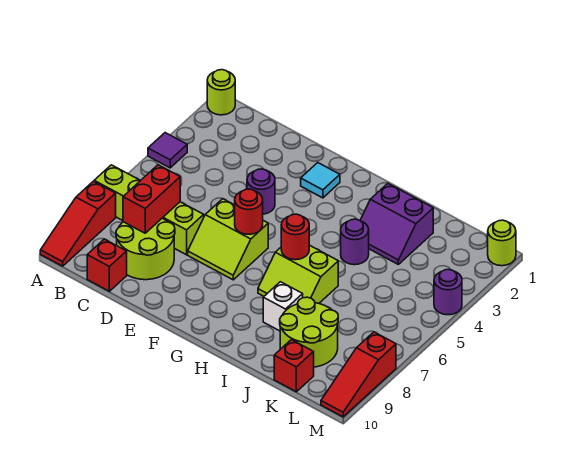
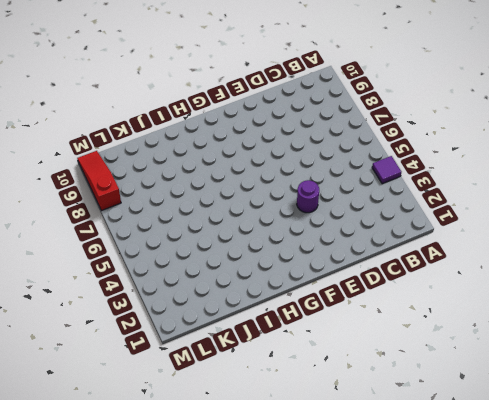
none -> lime 1x1 round brick [207,70,235,115]
none -> lime 1x4 brick [94,165,204,255]
none -> red 1x3 slope [40,181,116,266]

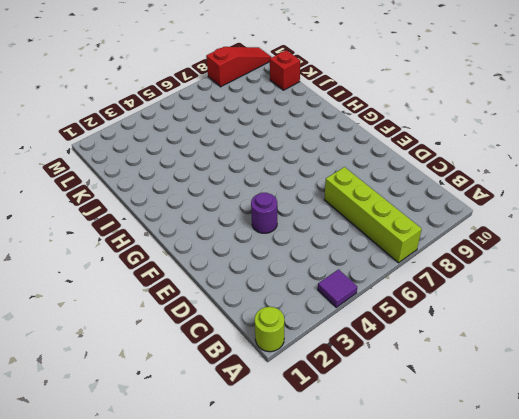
none -> red 1x3 slope [40,181,116,266]
none -> lime 2x2 round brick [116,218,175,280]
none -> red 1x1 brick [87,239,127,291]

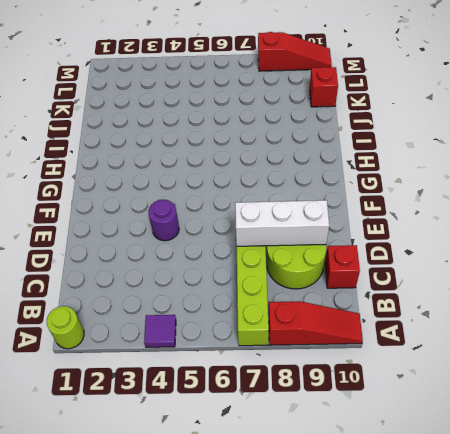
white 1x3 brick [235,200,329,246] -> none
none -> lime 2x2 slope [188,199,268,280]
none -> cyan 1x1 tile [301,163,340,198]
none -> lime 2x2 slope [258,245,338,303]

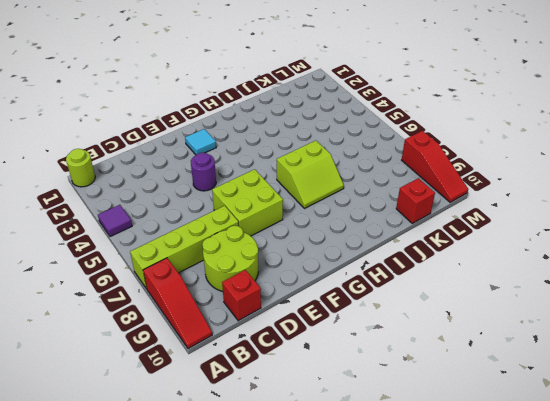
lime 2x2 brick [212,169,283,236] -> lime 2x2 slope [188,199,268,280]
none -> purple 2x2 slope [360,184,433,264]
none -> purple 1x1 round brick [341,219,369,265]
none -> white 1x1 brick [263,282,303,331]

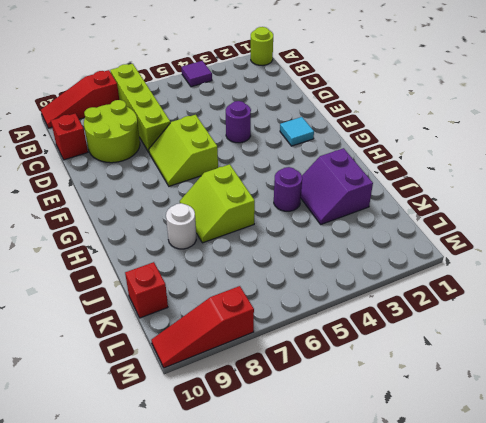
white 1x1 round brick [166,203,196,249] -> white 1x1 brick [263,282,303,331]
none -> lime 2x2 round brick [280,297,338,367]
none -> lime 1x1 round brick [488,220,516,266]
none -> purple 1x1 round brick [434,270,462,315]

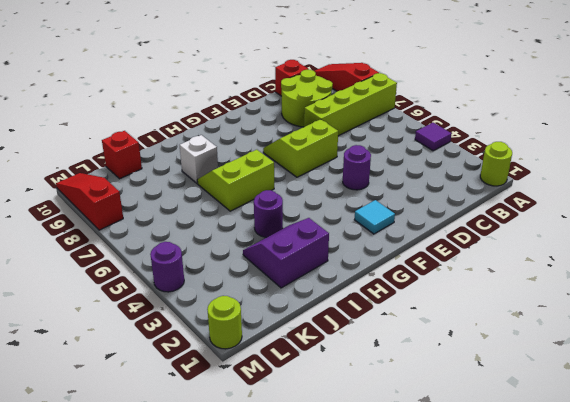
none -> lime 2x2 round brick [280,297,338,367]
none -> red 1x2 brick [123,165,180,233]
none -> red 1x1 round brick [235,189,263,234]

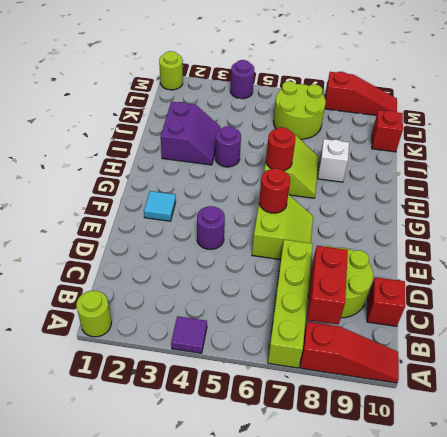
red 1x2 brick [307,246,348,325] -> red 1x2 brick turned to [123,165,180,233]
lime 2x2 round brick [273,81,326,139] -> lime 2x2 round brick moved to [280,297,338,367]

